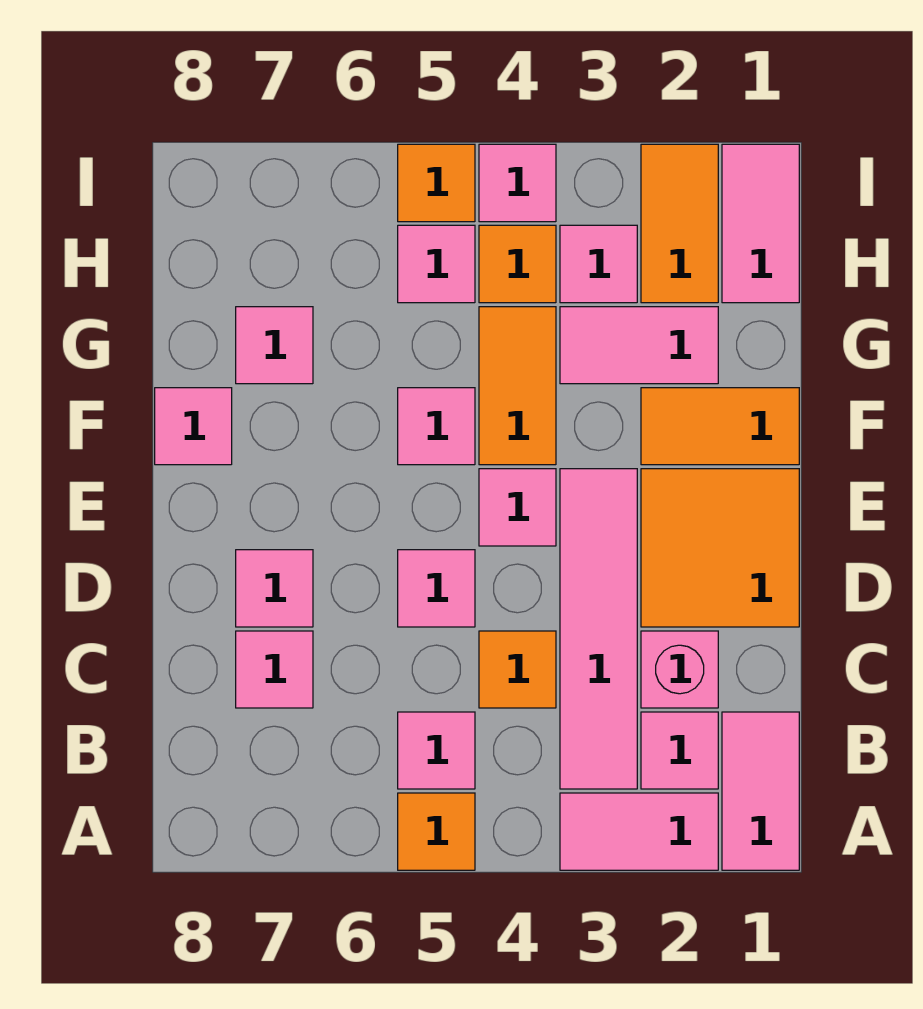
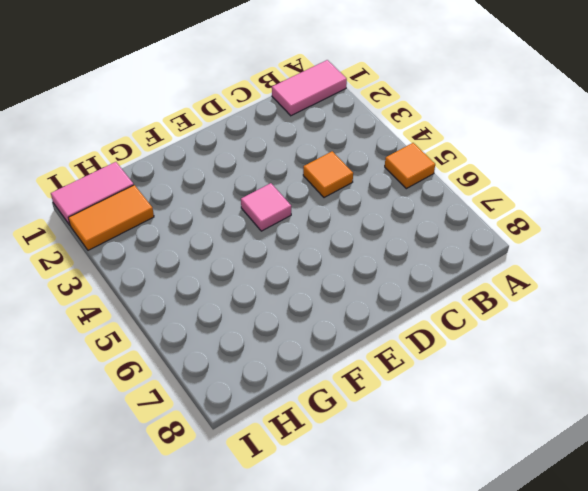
none -> pink 1x2 tile [560,793,718,870]
none -> pink 1x1 tile [641,712,718,789]
none -> pink 1x4 tile [560,469,637,789]

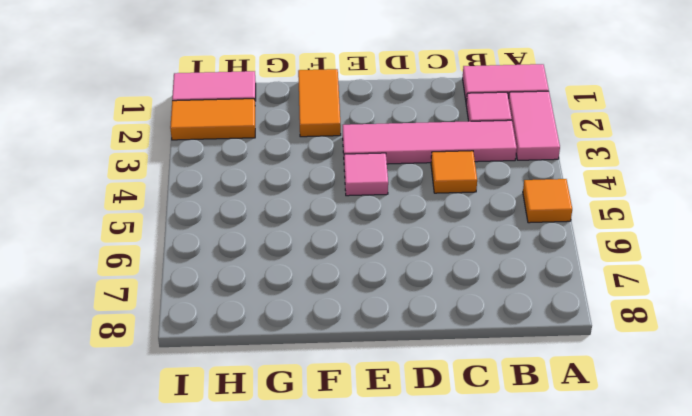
none -> pink 1x1 tile [398,712,475,789]
none -> pink 1x1 brick [641,631,718,708]
none -> pink 1x1 tile [236,631,313,708]

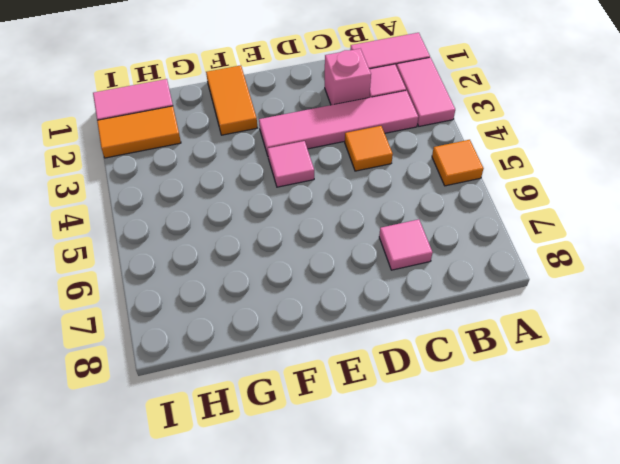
none -> pink 1x1 tile [398,712,475,789]
none -> orange 2x2 tile [641,469,799,627]
none -> pink 1x1 tile [398,550,475,627]

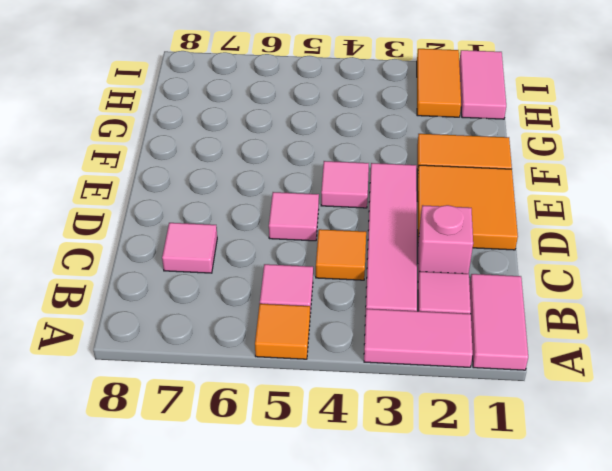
none -> pink 1x1 tile [236,550,313,627]
none -> orange 1x2 tile [479,307,556,465]
none -> pink 1x1 tile [398,388,475,465]

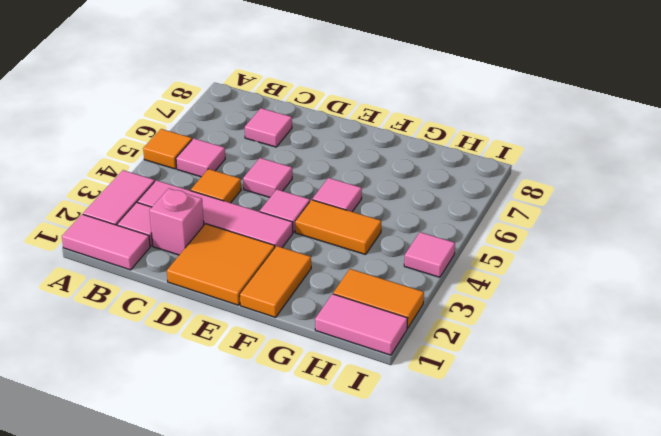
none -> pink 1x1 tile [236,550,313,627]
none -> pink 1x1 tile [155,388,232,465]
none -> pink 1x2 tile [560,307,718,384]

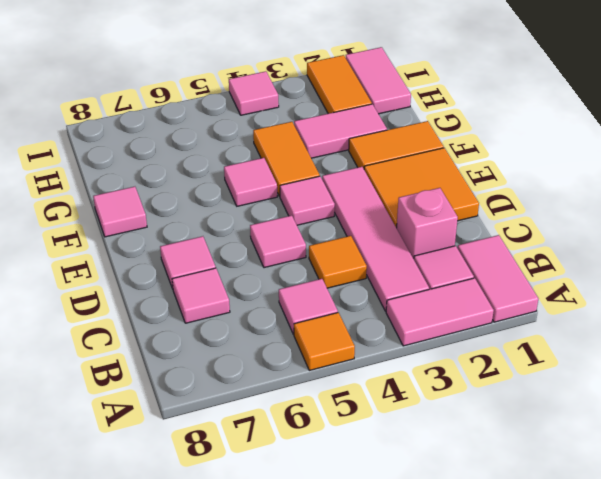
none -> pink 1x1 tile [236,307,313,384]
none -> pink 1x1 tile [560,225,637,303]
none -> orange 1x1 tile [479,225,556,303]

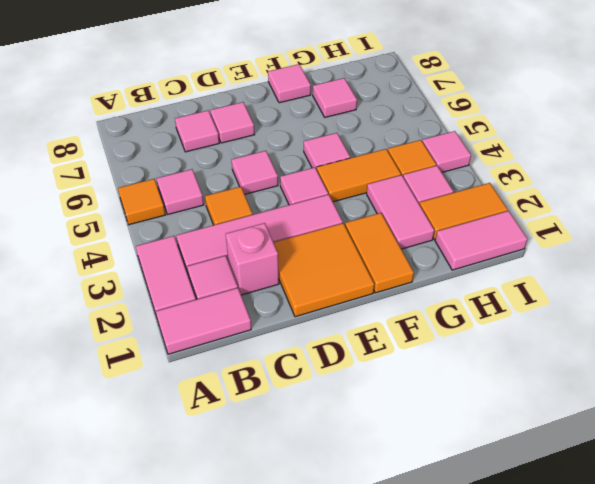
none -> pink 1x1 tile [398,225,475,303]
none -> orange 1x1 tile [398,144,475,222]

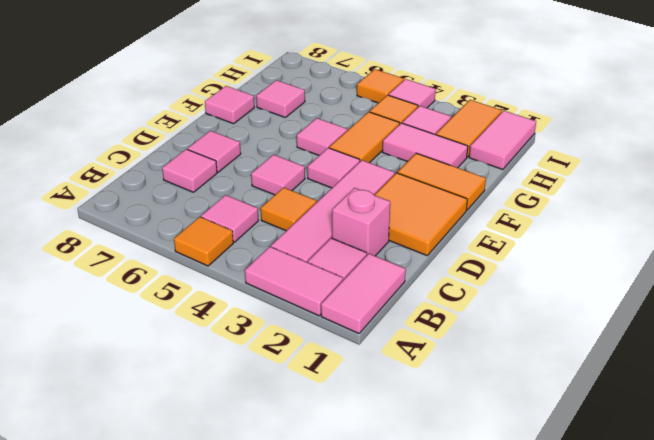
none -> pink 1x1 tile [398,225,475,303]

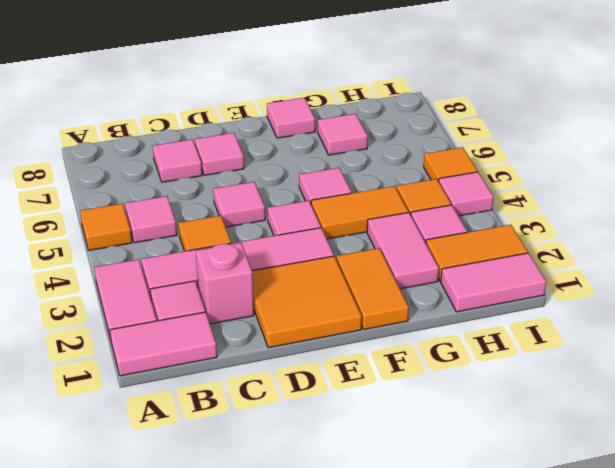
none -> pink 1x1 tile [398,225,475,303]

